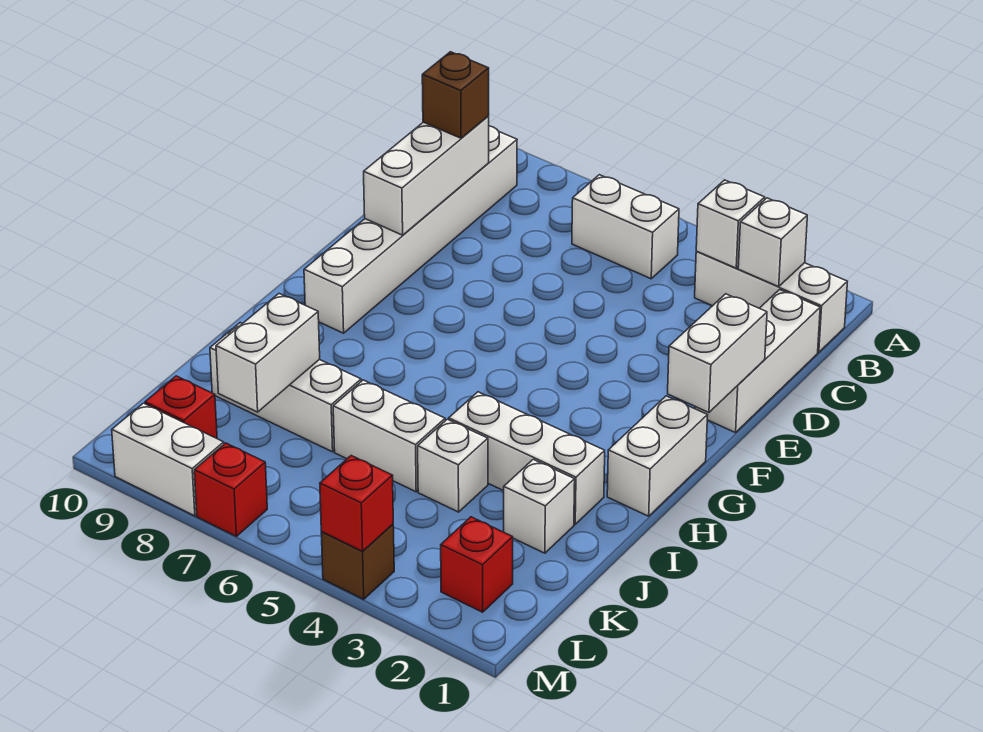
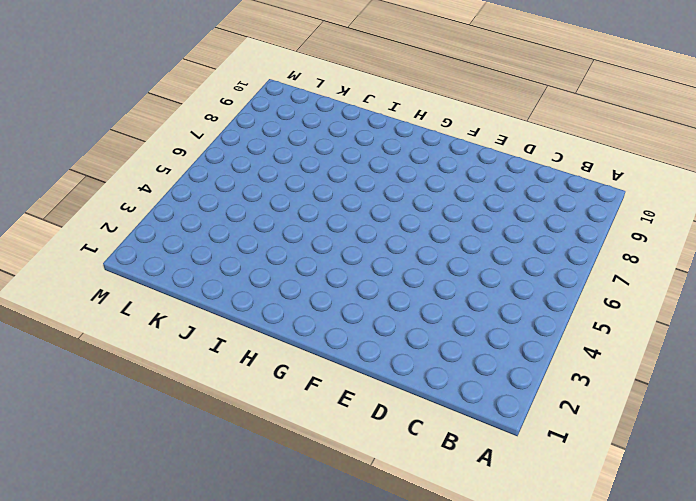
none -> white 1x3 brick [695,252,847,352]
none -> white 1x2 brick [572,175,679,279]
none -> white 1x6 brick [304,126,517,333]

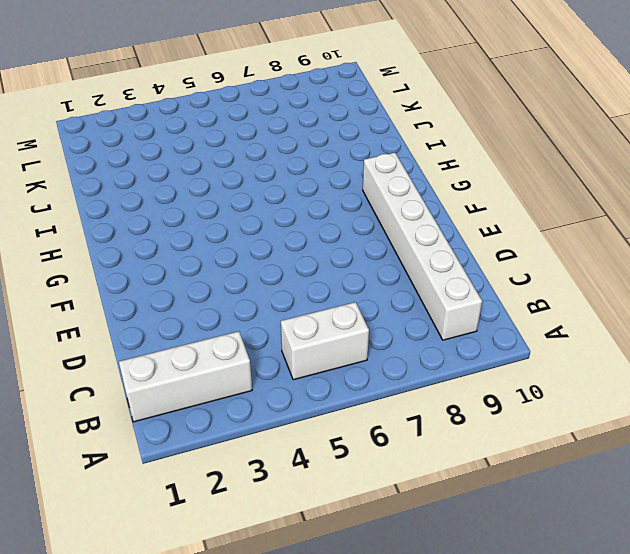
none -> white 1x3 brick [695,290,820,433]
none -> white 1x2 brick [607,396,708,516]
none -> white 1x3 brick [449,392,605,524]

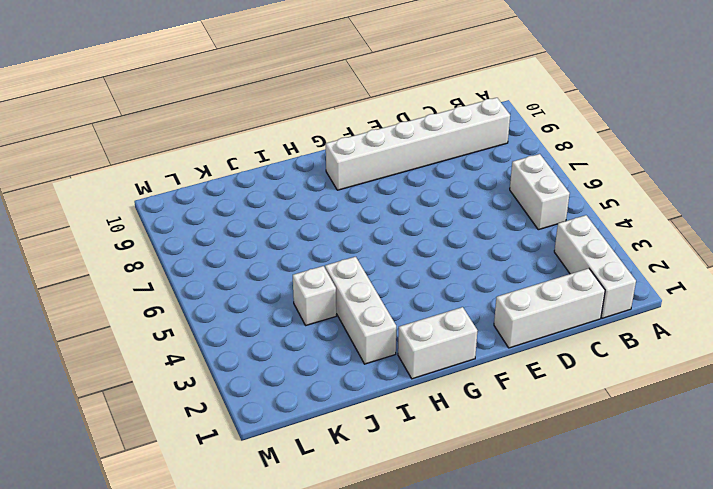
none -> white 1x1 brick [504,459,575,553]
none -> white 1x2 brick [333,380,445,492]
none -> white 1x3 brick [210,323,361,452]

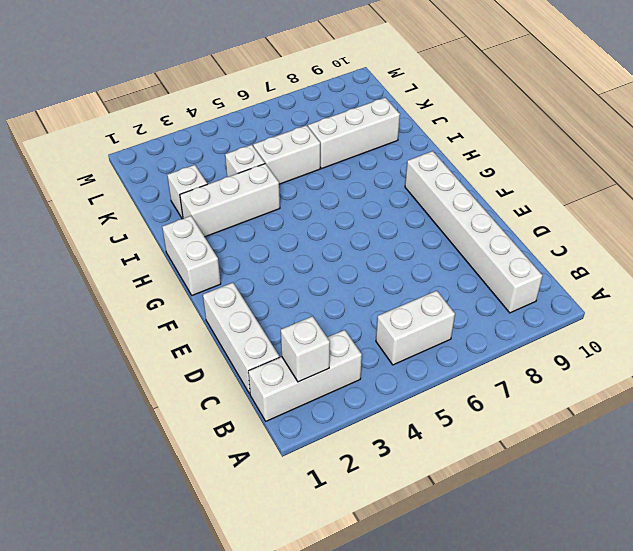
none -> red 1x1 brick [441,517,513,612]
none -> red 1x1 brick [145,376,217,438]
none -> brown 1x1 brick [321,524,394,599]

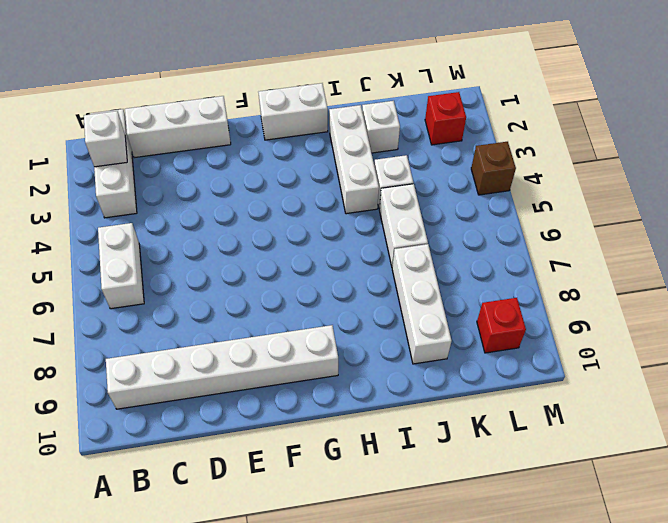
none -> red 1x1 brick [194,443,267,536]
none -> white 1x2 brick [112,403,224,516]
none -> white 1x1 brick [696,180,765,268]

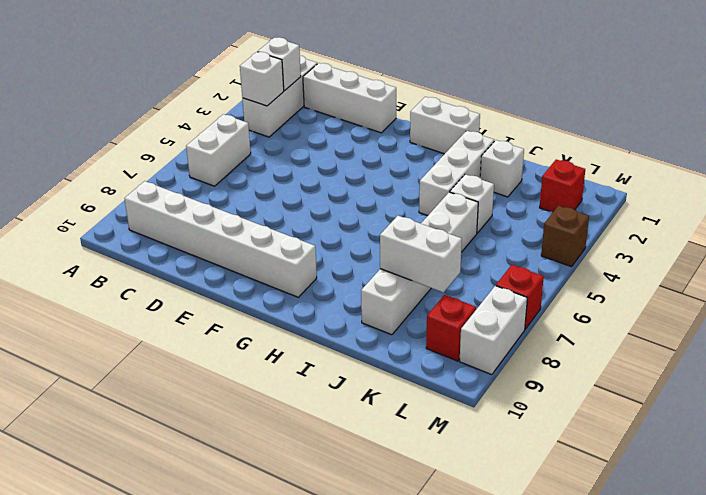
none -> white 1x3 brick [364,116,489,235]
none -> white 1x2 brick [668,294,767,413]
none -> red 1x1 brick [320,456,393,551]

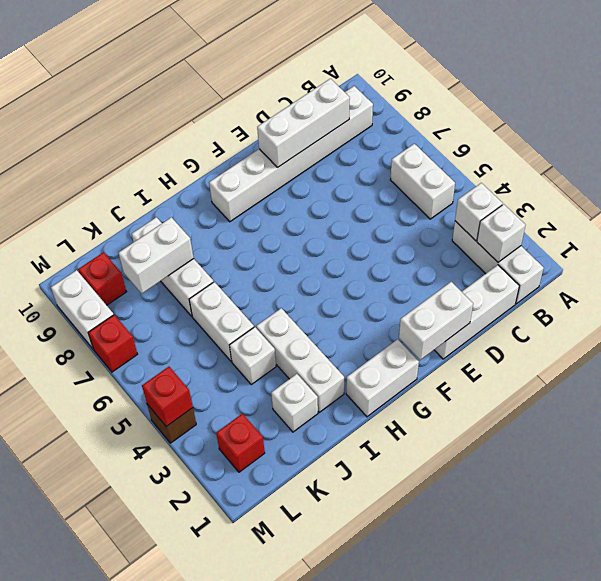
none -> brown 1x1 brick [422,52,489,138]

